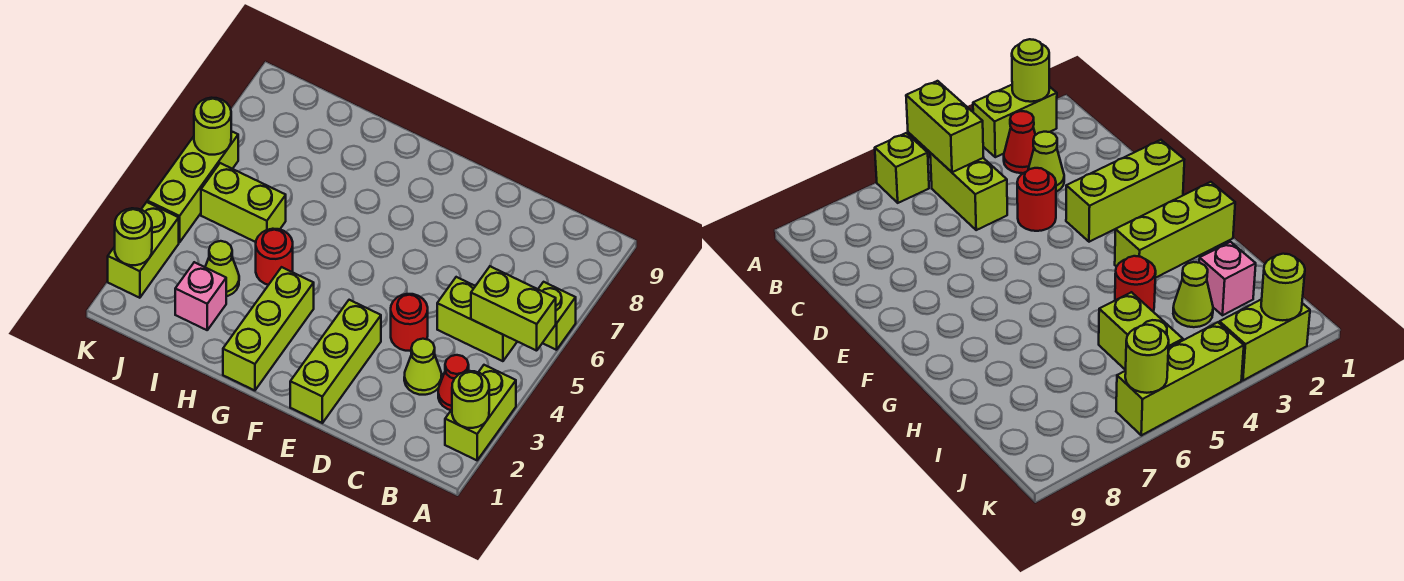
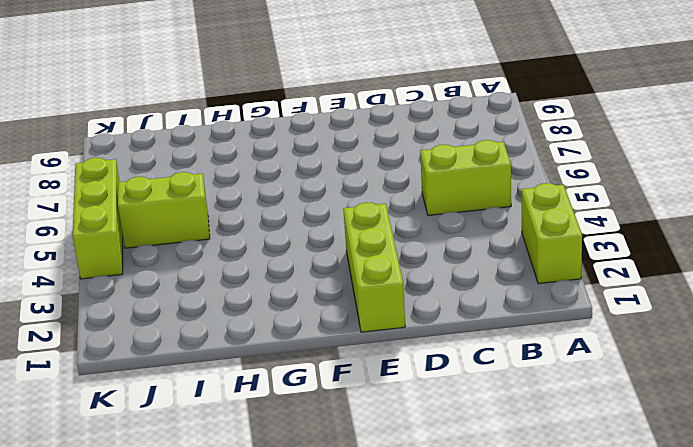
none -> lime 1x1 brick [538,282,576,350]
none -> red 1x1 cone [438,355,469,410]
none -> lime 1x1 cone [404,339,442,395]

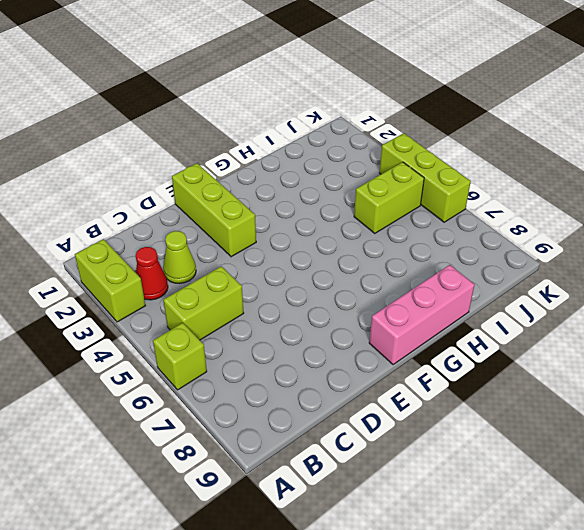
pink 1x3 brick [369,265,474,365] -> none
none -> red 1x1 round brick [391,294,428,351]
none -> lime 1x3 brick [223,267,314,390]
none -> red 1x1 round brick [256,229,293,285]

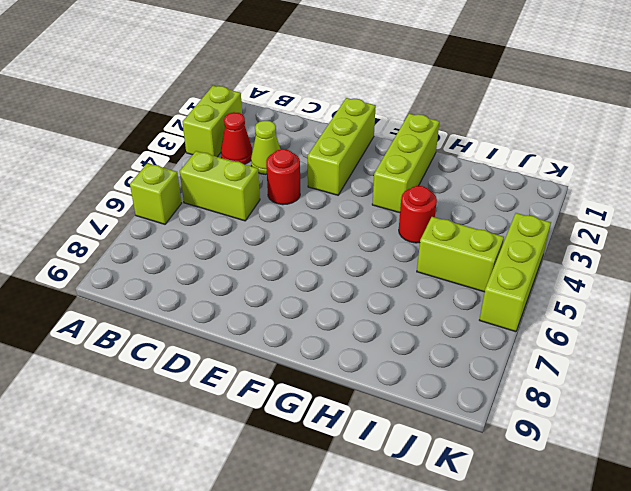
none -> pink 1x1 brick [175,262,226,330]
none -> lime 1x1 cone [205,241,239,296]
none -> lime 1x2 brick [108,202,179,298]

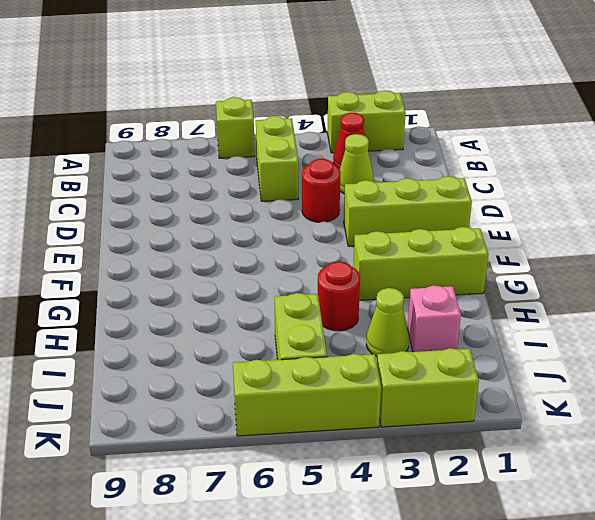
none -> lime 1x1 round brick [452,371,489,428]
none -> lime 1x2 brick [471,266,556,351]
none -> lime 1x1 round brick [115,208,152,265]

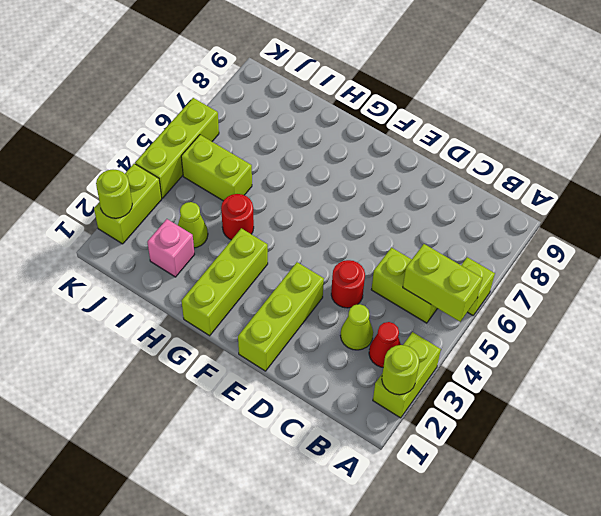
none -> lime 1x1 round brick [194,98,231,155]

